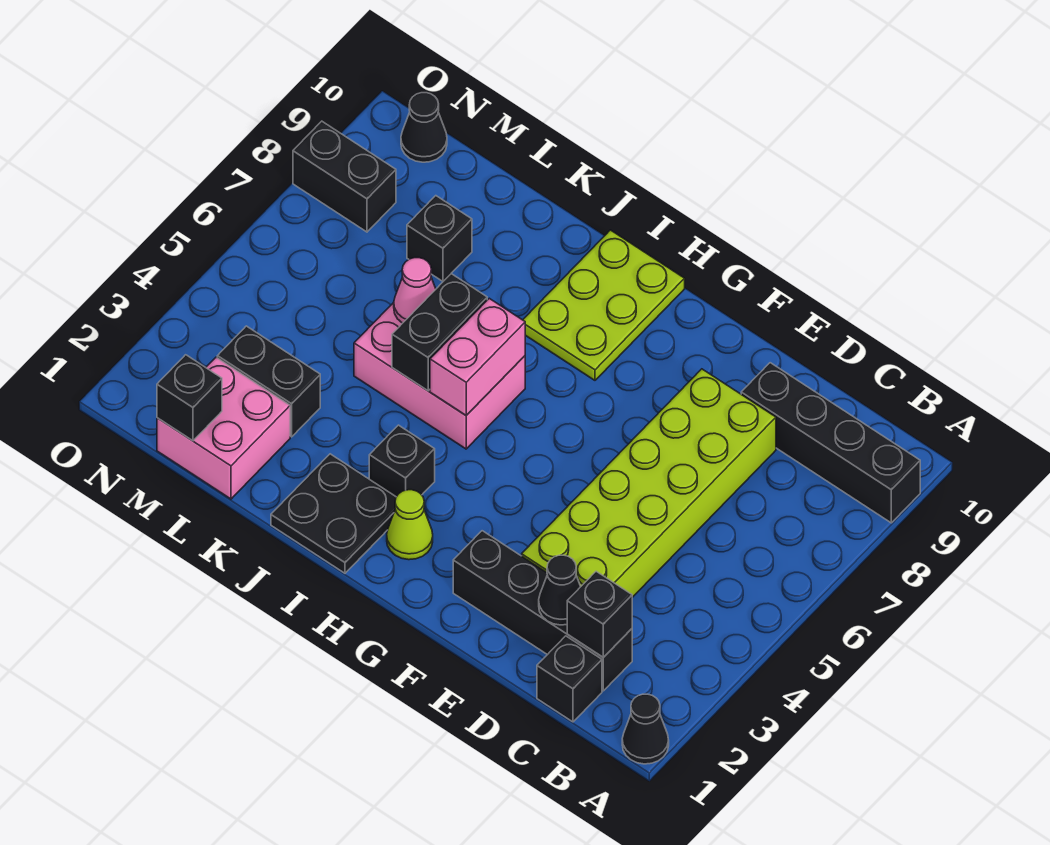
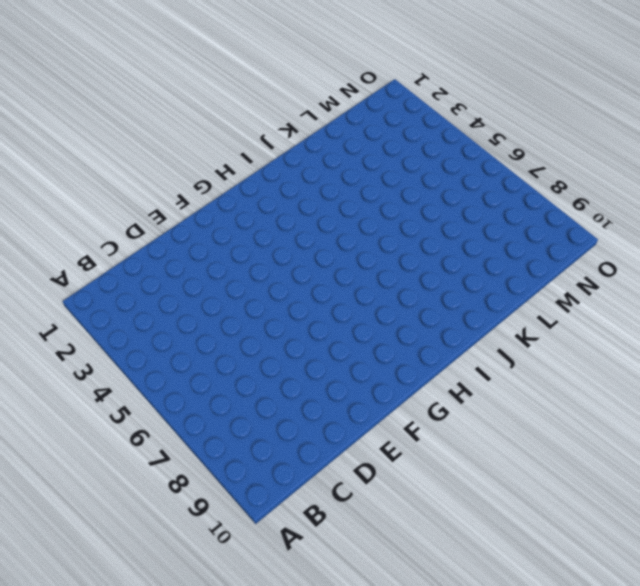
none -> black 1x1 cone [622,694,669,764]
none -> black 1x4 brick [741,363,920,523]
none -> black 1x1 brick [537,636,602,722]

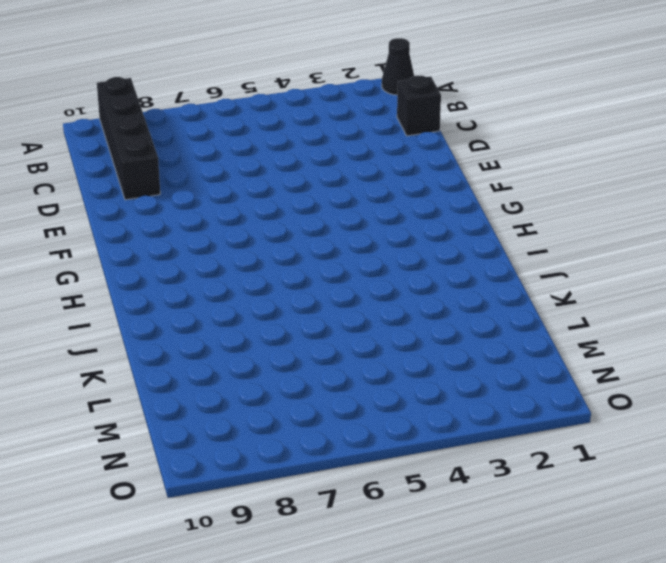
none -> black 1x4 brick [453,531,632,691]
none -> lime 2x6 brick [522,369,776,597]
none -> lime 1x1 cone [387,490,433,560]

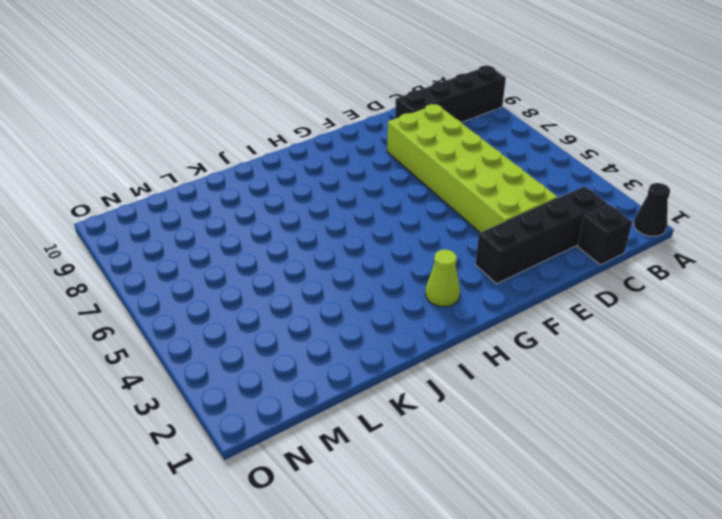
none -> lime 2x3 plate [523,230,685,380]
none -> black 2x2 plate [271,454,396,573]
none -> black 1x1 brick [369,425,435,497]

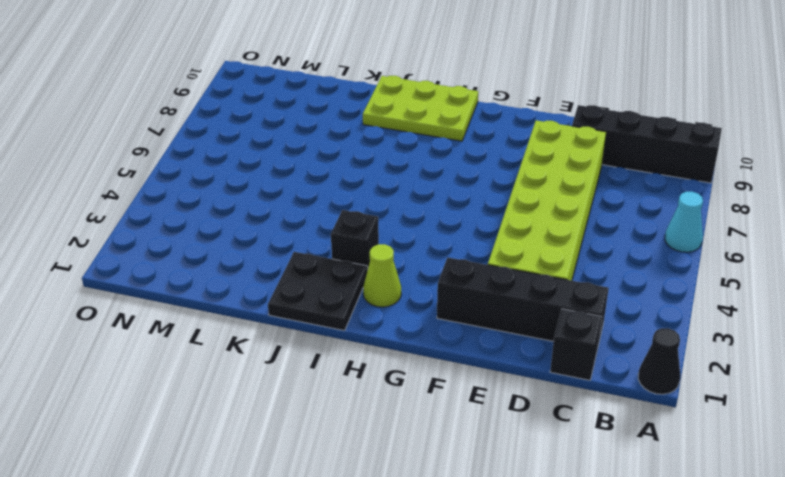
cyan 1x1 cone [665,192,703,252] -> none
lime 2x3 plate [363,76,478,141] -> lime 2x3 plate turned to [523,230,685,380]
none -> pink 2x3 brick [354,303,525,449]
none -> pink 2x2 brick [157,357,290,499]
none -> black 1x2 brick [217,326,320,437]

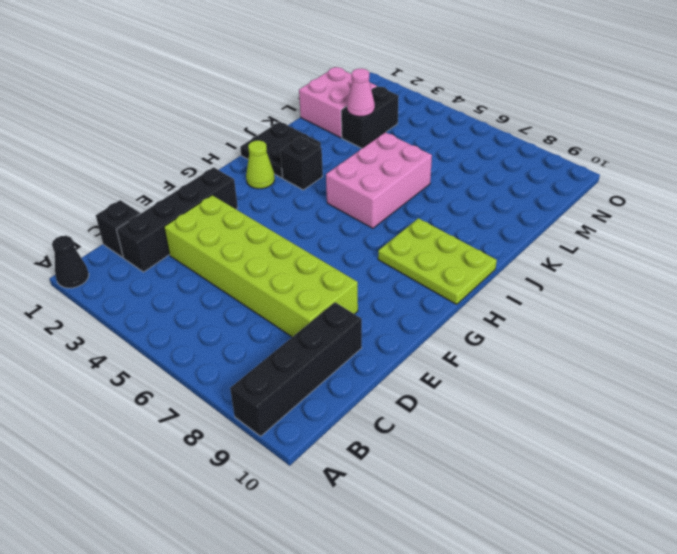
pink 1x1 cone [347,69,375,117] -> pink 1x1 cone moved to [394,258,436,323]
none -> black 1x1 brick [407,196,472,281]
none -> black 1x2 brick [293,121,396,232]
none -> black 1x1 cone [401,93,447,162]

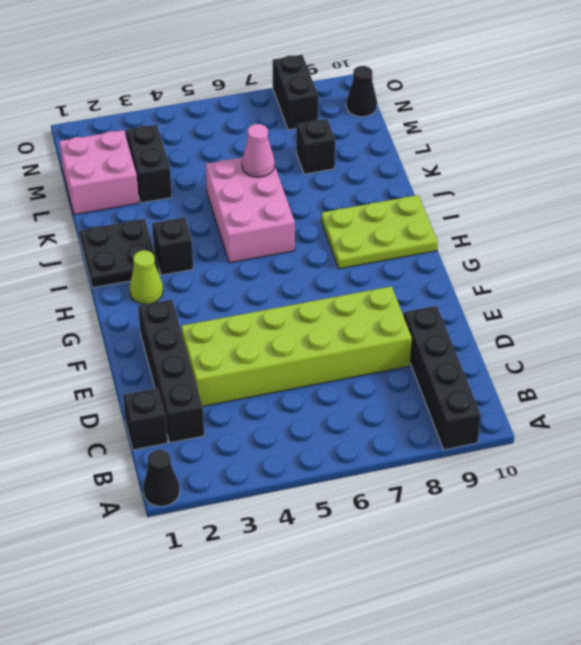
none -> black 1x1 brick [567,571,632,657]
none -> black 1x1 cone [539,555,581,625]
none -> pink 1x2 brick [430,298,525,415]

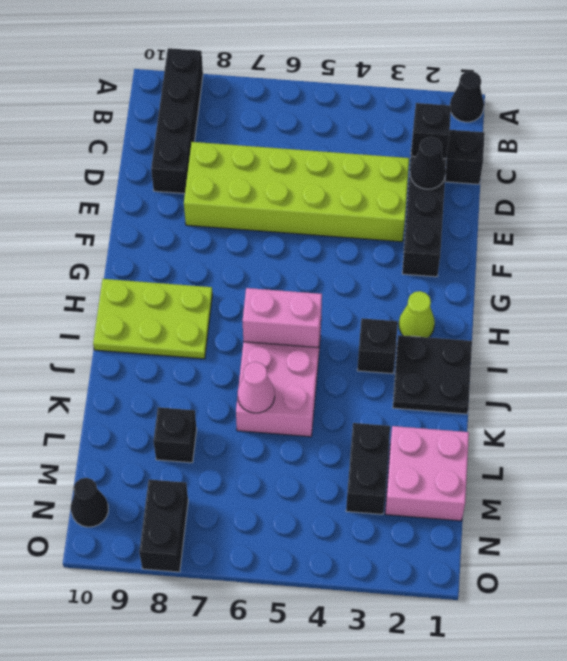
none -> black 1x2 brick [392,274,487,391]
none -> black 1x1 brick [157,355,222,441]

